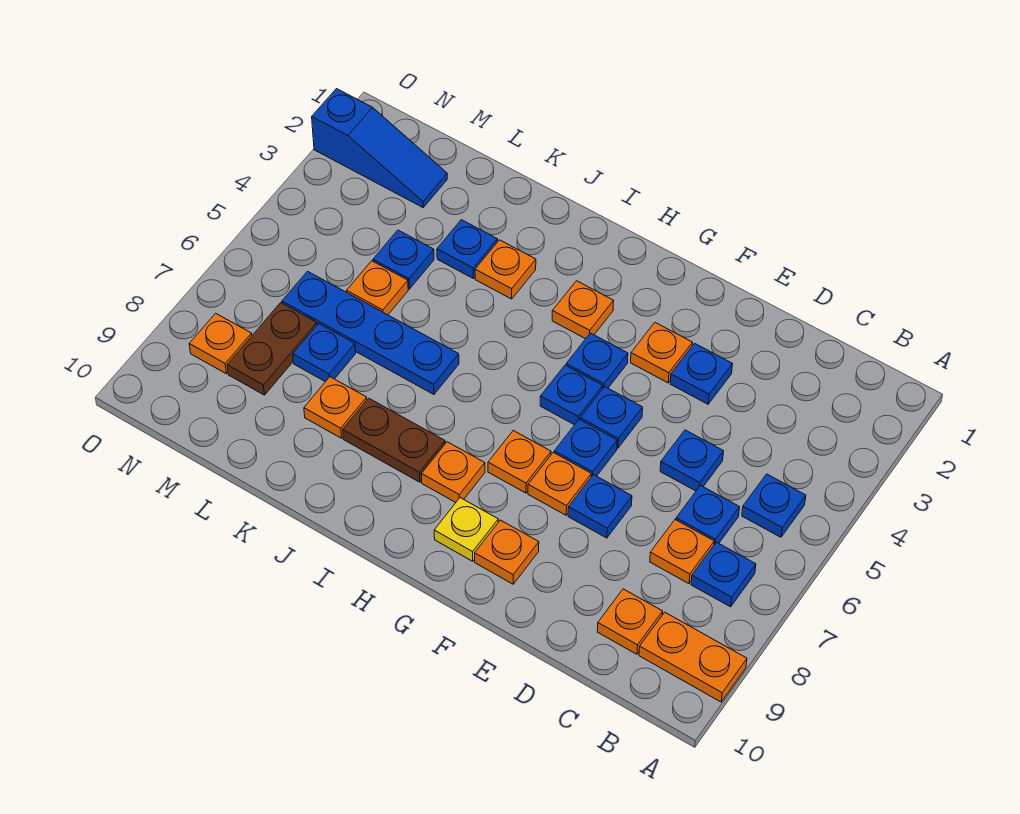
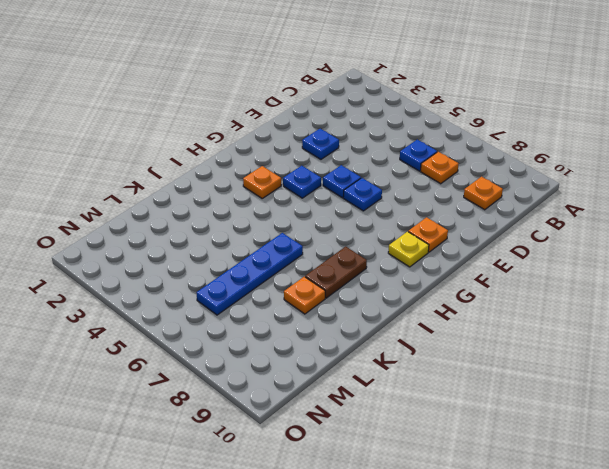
none -> orange 1x2 plate [639,612,747,702]
none -> blue 1x1 plate [742,474,806,537]
none -> blue 1x1 plate [691,542,756,607]
none -> blue 1x1 plate [660,430,724,491]

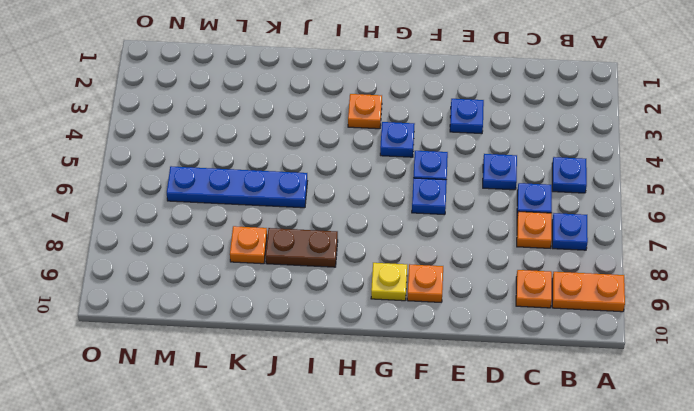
none -> blue 1x1 plate [568,475,632,538]
none -> orange 1x1 plate [631,323,692,383]
none -> orange 1x1 plate [528,453,591,515]
none -> blue 1x1 plate [540,365,603,425]

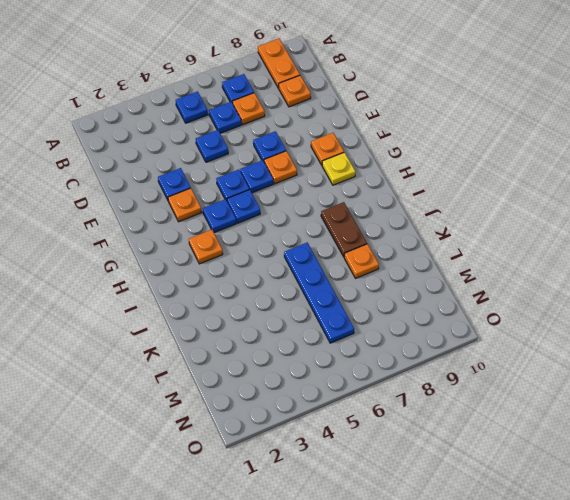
none -> orange 1x1 plate [488,431,551,493]
none -> orange 1x1 plate [421,442,485,502]
none -> orange 1x1 plate [475,240,536,299]
none -> blue 1x1 plate [437,220,498,278]

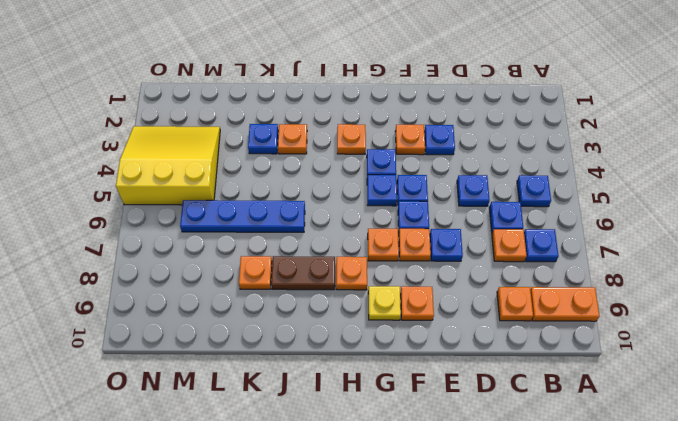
yellow 3x3 slope [116,126,220,205] -> none
none -> blue 1x1 plate [373,230,434,289]
none -> orange 1x1 plate [347,261,408,315]
none -> blue 1x1 plate [293,324,356,382]
none -> blue 1x3 slope [312,89,447,207]

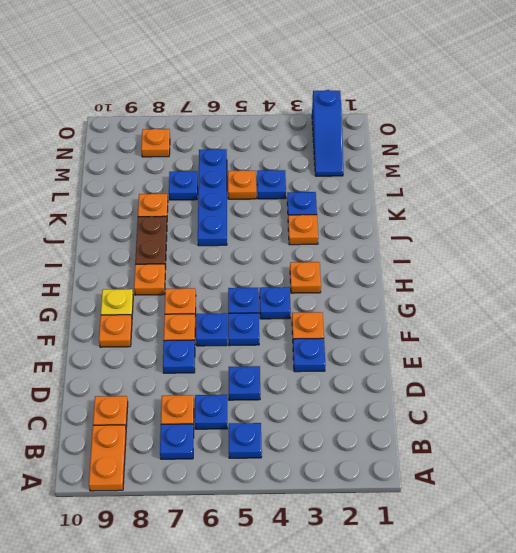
none -> brown 1x2 plate [227,303,317,395]

